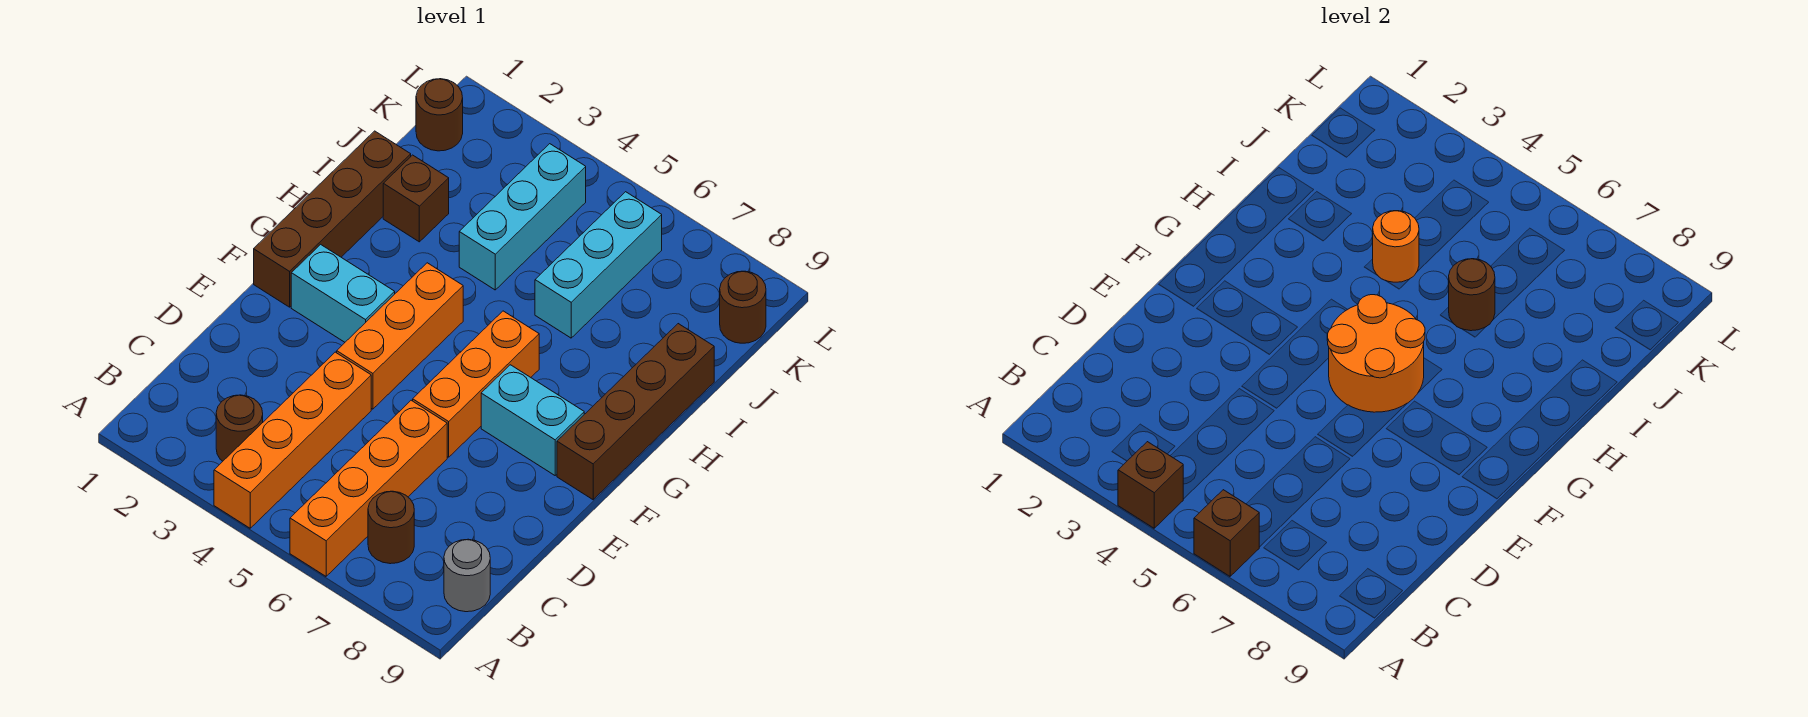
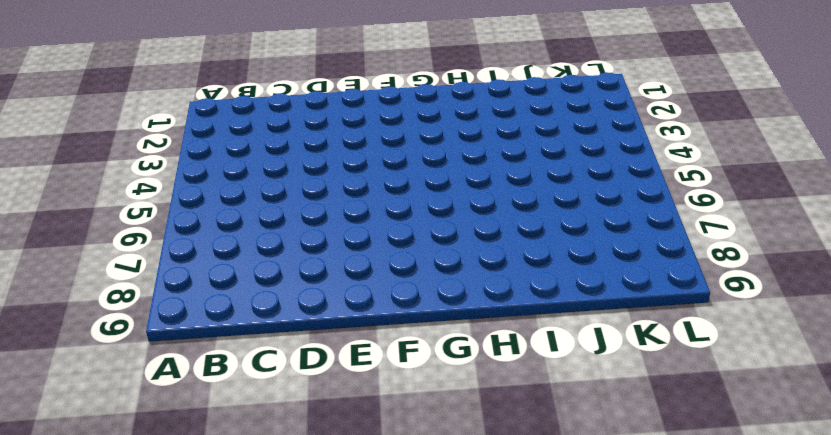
none -> orange 1x4 brick [214,352,371,528]
none -> orange 1x4 brick [290,400,447,576]
none -> brown 1x1 round brick [216,395,263,461]

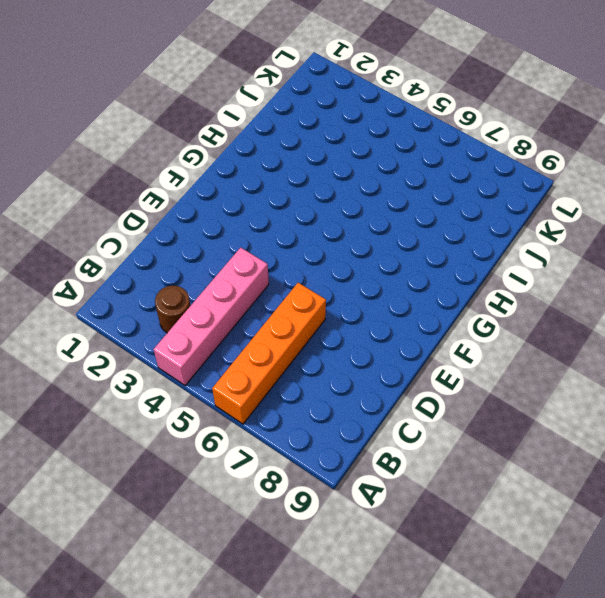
pink 1x4 brick [154,248,269,386] -> orange 1x4 brick [214,352,371,528]
none -> brown 1x1 round brick [368,491,414,564]
none -> grey 1x1 round brick [444,539,490,612]
none -> orange 1x3 brick [337,263,463,409]

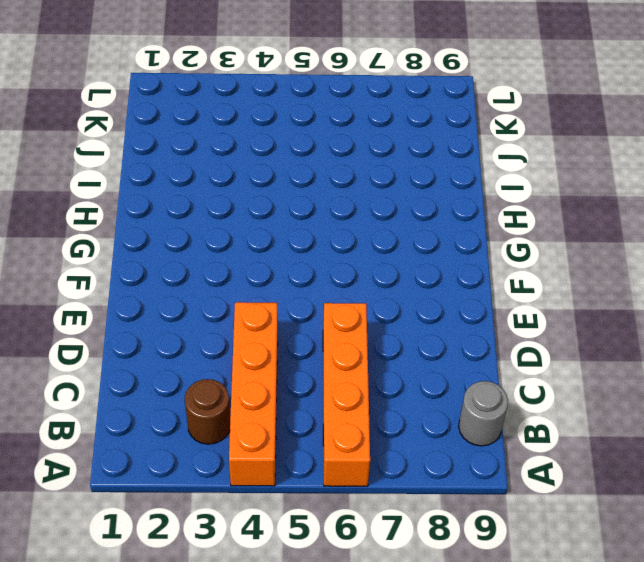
none -> brown 1x1 round brick [368,491,414,564]
none -> orange 1x3 brick [337,263,463,409]
none -> orange 1x3 brick [413,311,539,457]

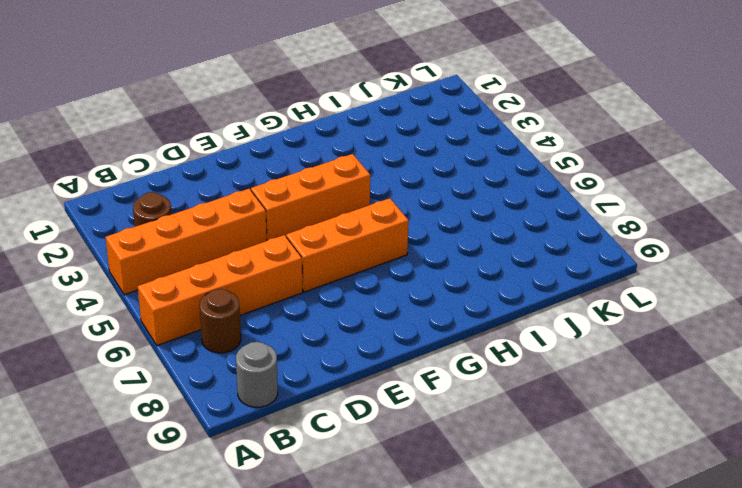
none -> brown 1x4 brick [254,131,411,307]
none -> cyan 1x2 brick [291,244,395,342]
none -> cyan 1x2 brick [481,365,584,475]

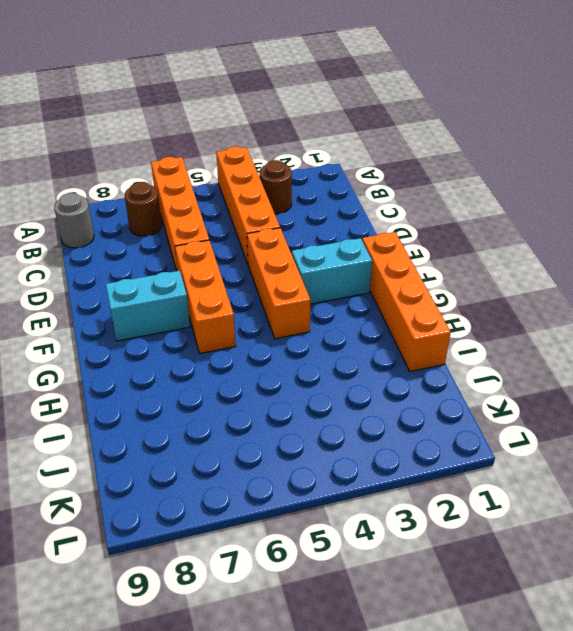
orange 1x4 brick [362,232,451,372] -> brown 1x4 brick [254,131,411,307]
none -> brown 1x4 brick [557,324,714,500]
none -> brown 1x1 brick [383,155,449,242]
none -> cyan 1x3 brick [459,144,586,290]

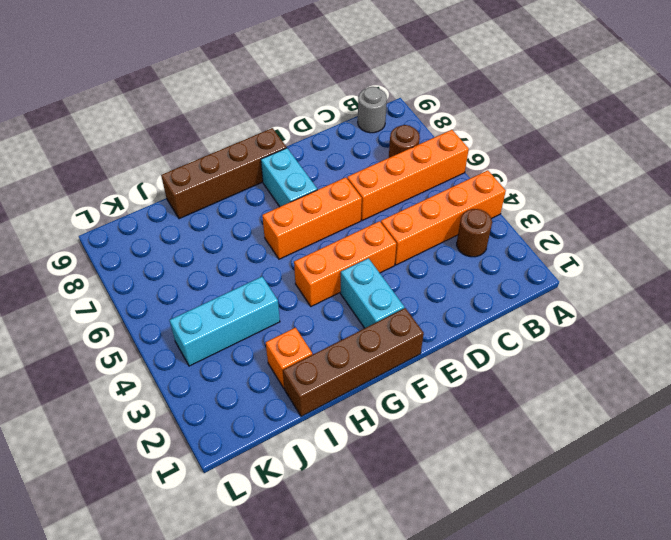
orange 1x1 brick [266,328,312,388] -> brown 1x1 brick [383,155,449,242]
none -> cyan 1x3 brick [535,192,662,338]
none -> brown 1x1 round brick [416,79,463,151]
none -> brown 1x1 round brick [720,271,766,343]

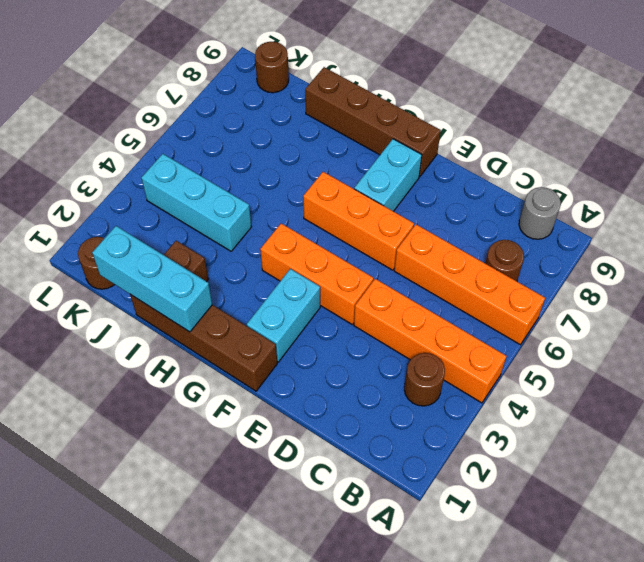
cyan 1x3 brick [92,226,212,332] -> cyan 1x3 brick moved to [535,192,662,338]
none -> brown 1x1 brick [1118,442,1183,528]
none -> brown 1x1 brick [1194,490,1259,576]
none -> orange 2x2 round brick [1327,295,1425,412]

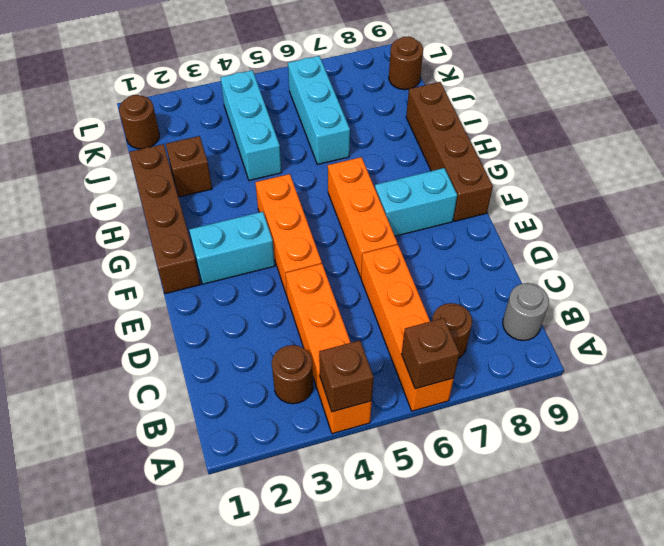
none -> orange 2x2 round brick [1327,295,1425,412]
none -> orange 1x1 round brick [1373,211,1419,282]
none -> brown 1x1 round brick [1449,259,1495,331]

